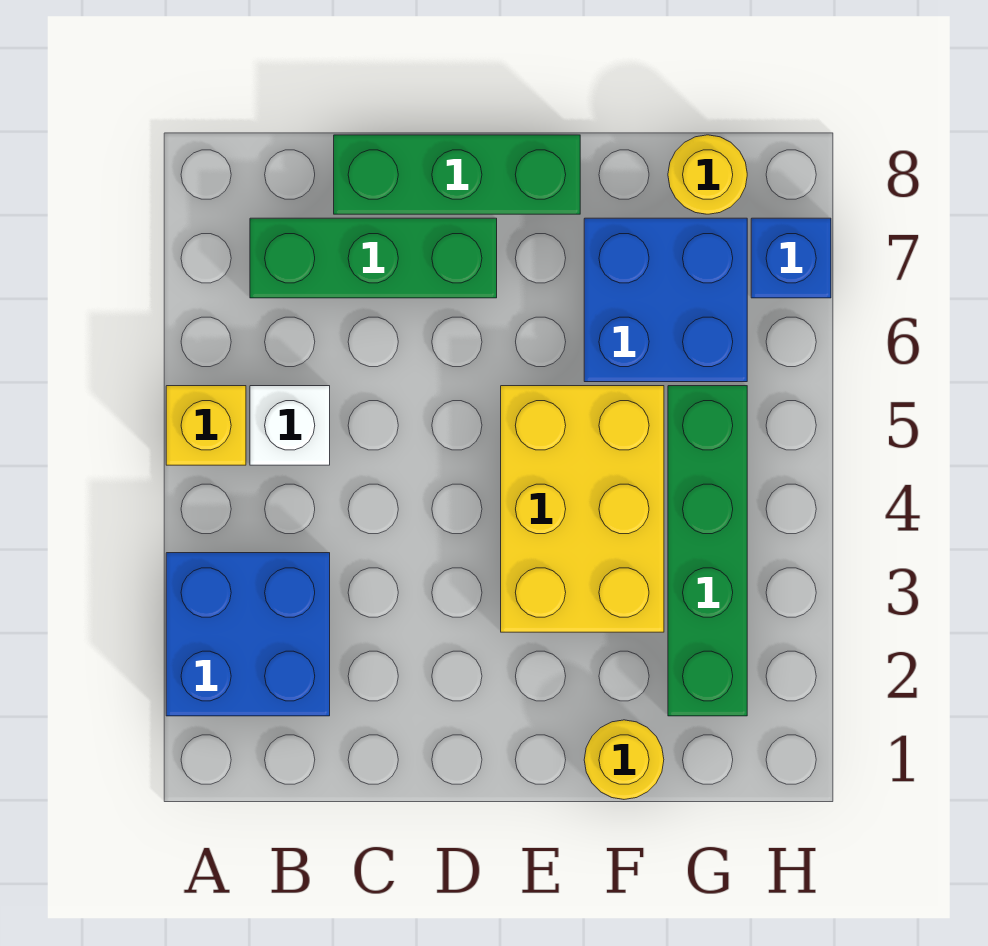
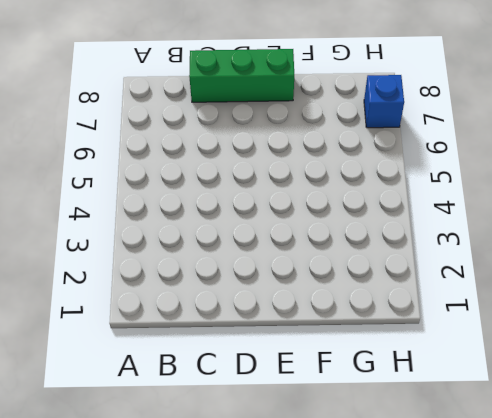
none -> blue 2x2 brick [166,553,330,716]
none -> yellow 1x1 brick [166,386,246,465]

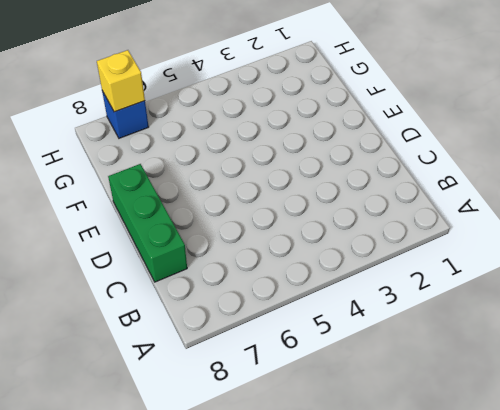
yellow 1x1 brick [97,50,145,112] -> yellow 1x1 brick moved to [166,386,246,465]
none -> blue 2x2 brick [166,553,330,716]
none -> white 1x1 brick [250,386,330,465]

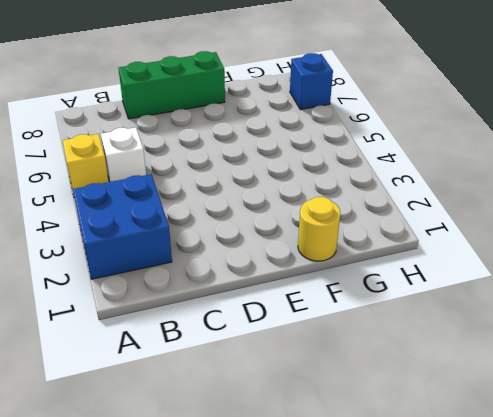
none -> green 1x3 brick [250,218,497,298]
none -> yellow 2x3 brick [501,386,664,632]

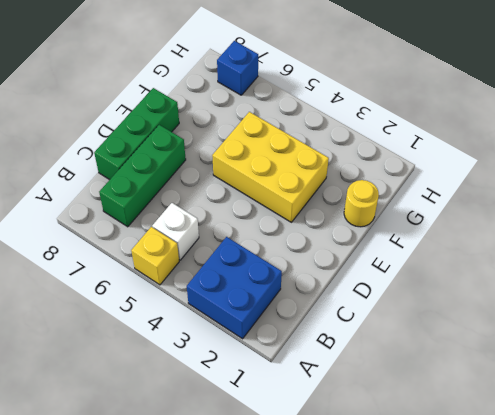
none -> blue 2x2 brick [584,218,747,382]
none -> green 1x4 brick [668,386,747,716]

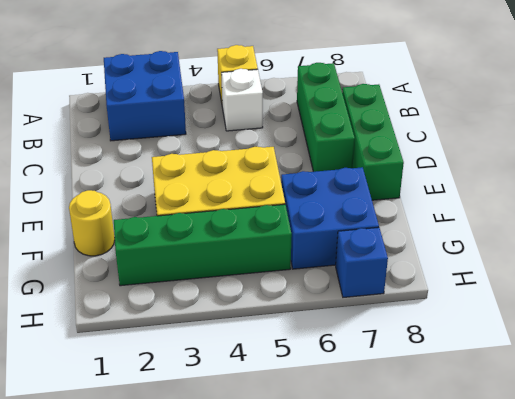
none -> yellow 1x1 round brick [668,135,747,214]

